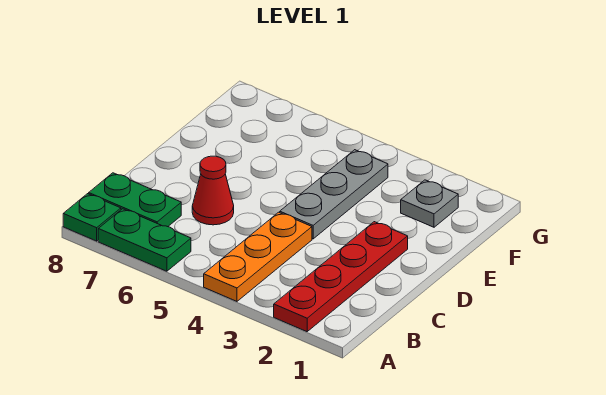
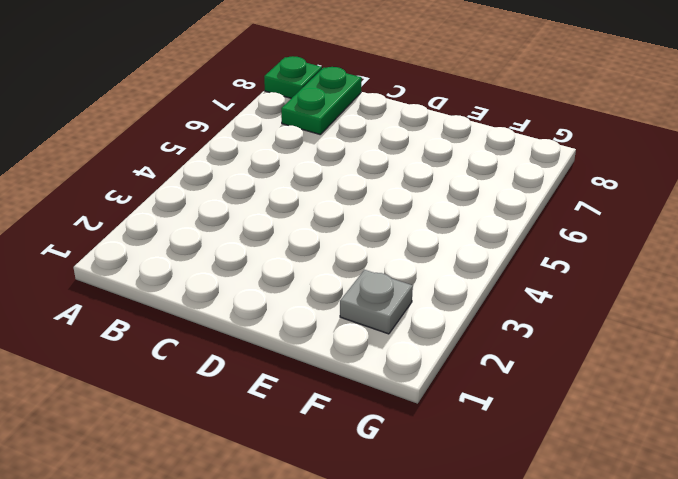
none -> red 1x4 plate [274,222,408,332]
none -> orange 1x3 plate [204,212,312,301]

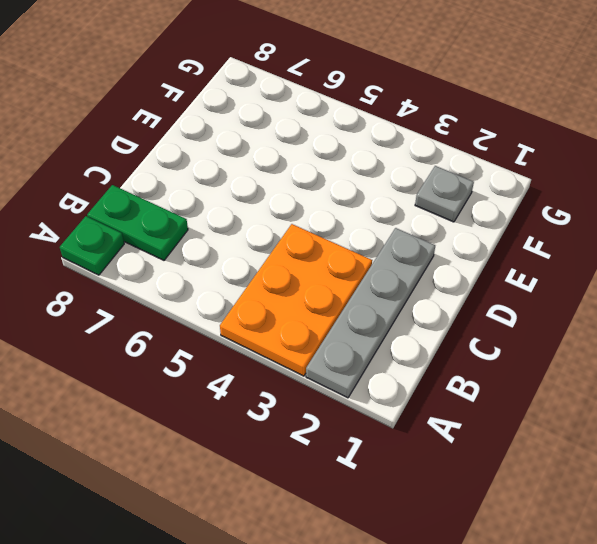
grey 1x4 plate [306,228,435,398] -> red 1x4 plate [274,222,408,332]
orange 2x3 plate [220,224,372,376] -> orange 1x3 plate [204,212,312,301]
none -> green 1x2 plate [98,209,191,271]
none -> red 1x1 cone [192,156,234,225]

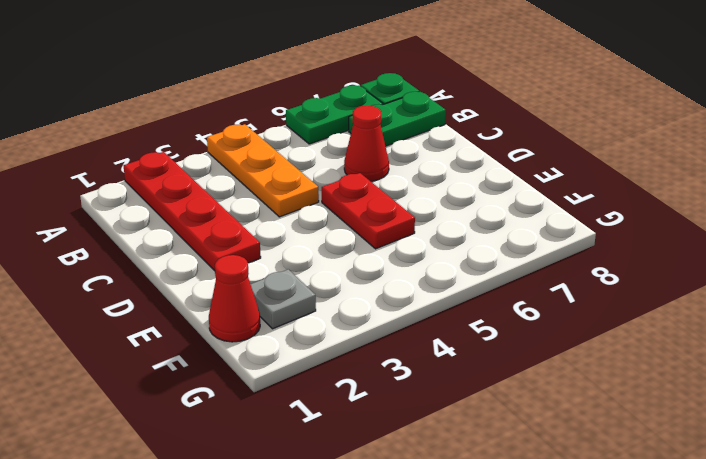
red 1x2 plate [322,173,415,249] -> none
red 1x1 cone [209,255,260,342] -> none
none -> grey 1x3 plate [280,150,388,239]

